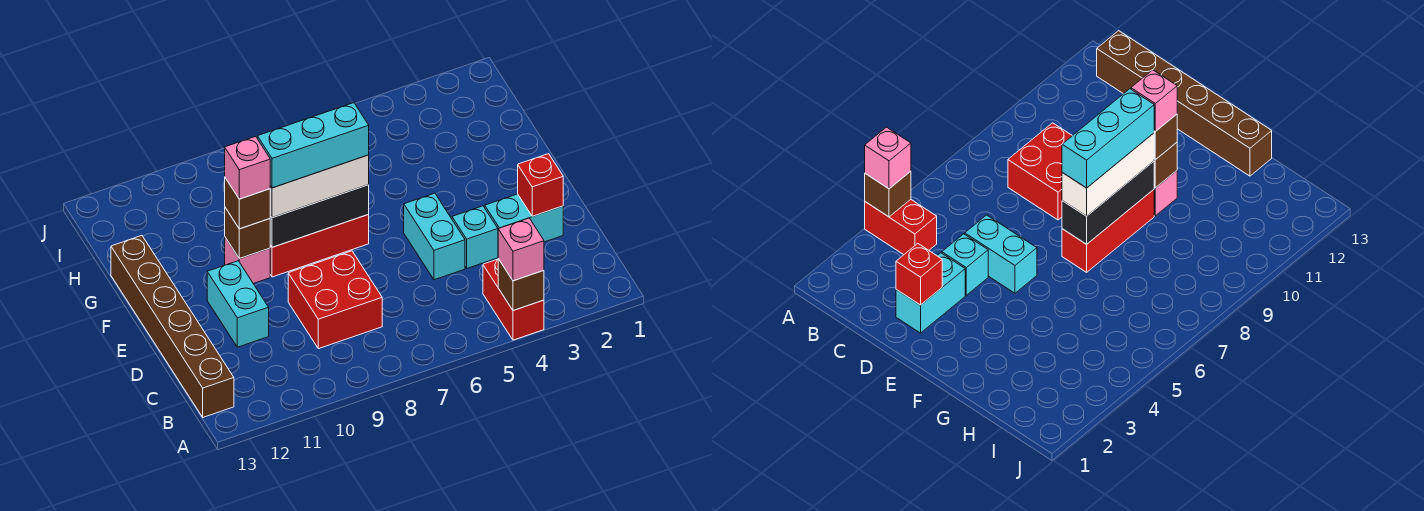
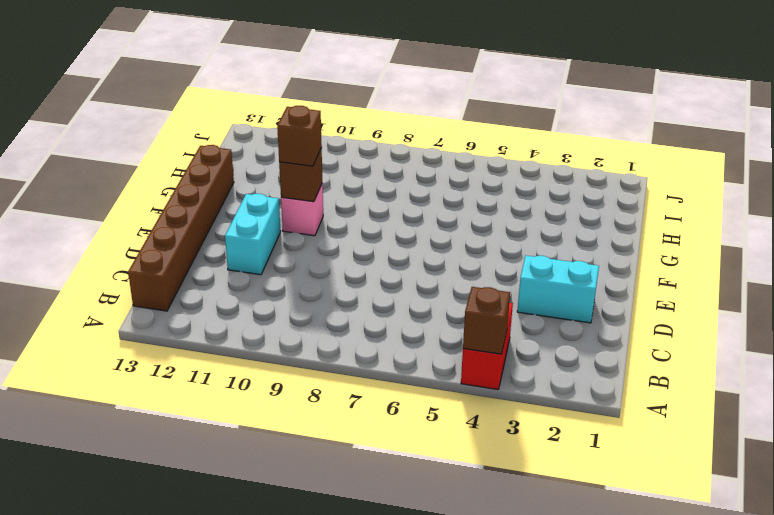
none -> red 2x2 brick [288,251,382,349]
none -> cyan 1x1 brick [452,206,498,268]
none -> cyan 1x2 brick [404,193,465,280]

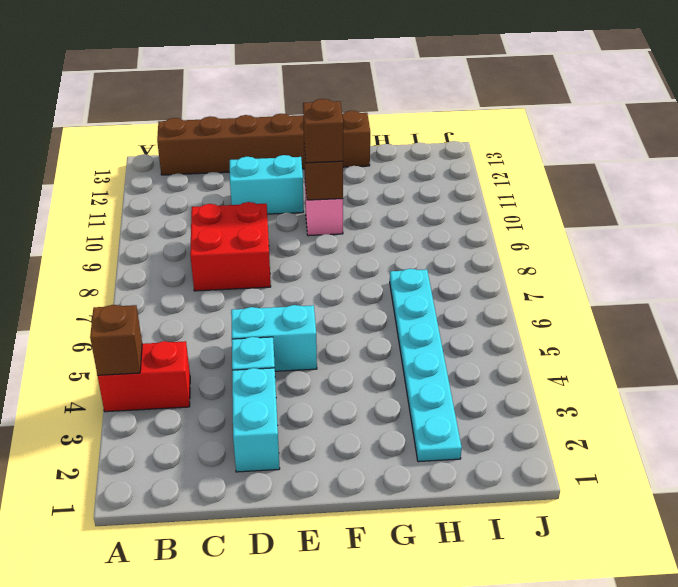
cyan 1x6 plate [390,269,462,462] -> none
none -> red 1x3 brick [270,215,369,277]
none -> red 1x1 brick [518,154,563,216]
none -> black 1x3 brick [270,185,369,247]

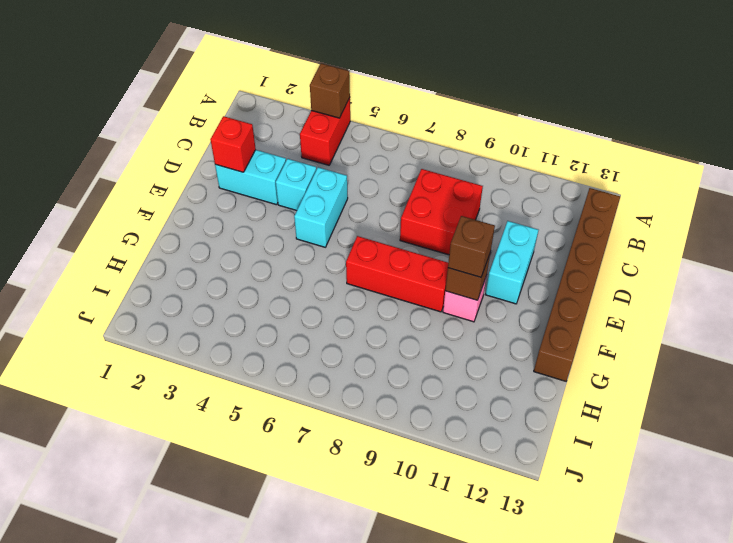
none -> black 1x3 brick [270,185,369,247]
none -> pink 1x1 brick [498,218,544,281]
none -> white 1x3 brick [270,155,369,218]

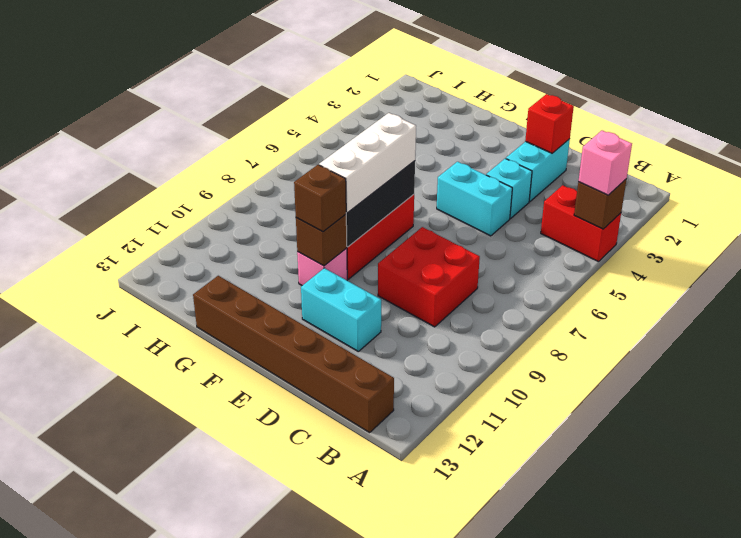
none -> cyan 1x3 brick [257,103,369,188]
none -> pink 1x1 brick [225,136,270,199]

